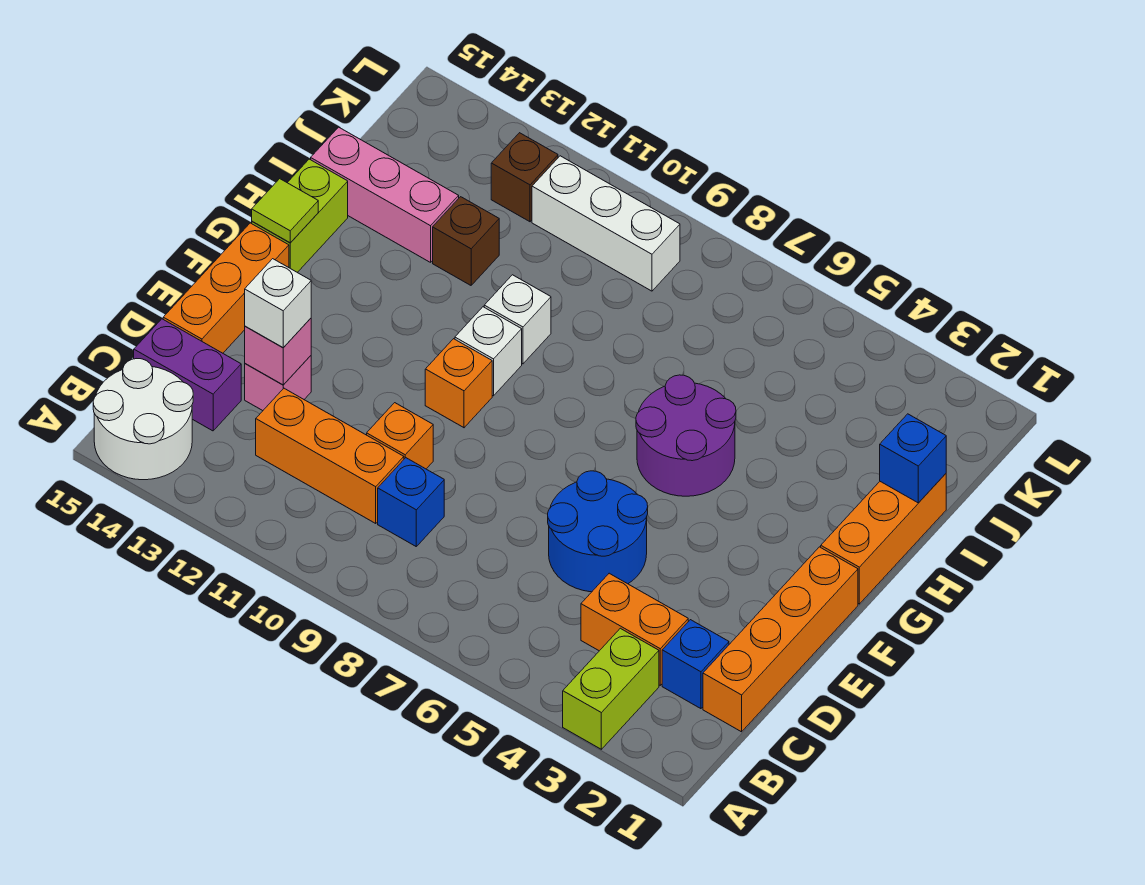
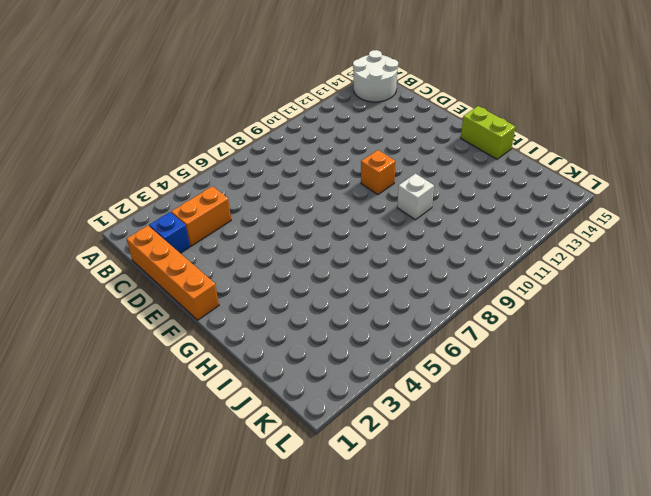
none -> lime 1x2 brick [563,628,659,749]
none -> blue 1x1 brick [378,458,444,546]
none -> orange 1x3 brick [256,388,404,523]

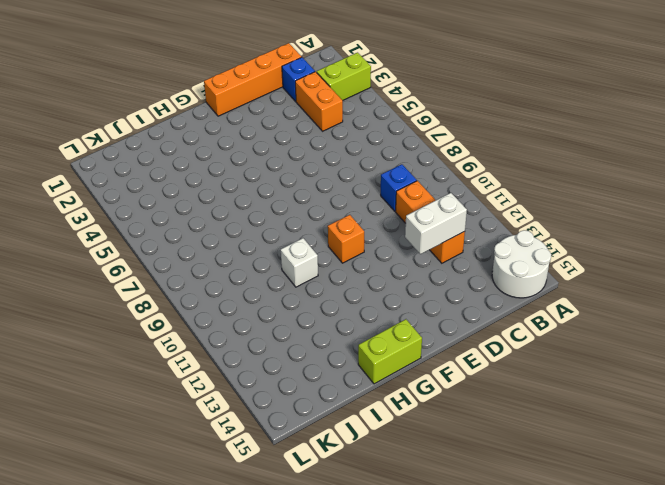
white 1x2 brick [405,193,467,254] -> none
none -> purple 1x2 brick [134,319,241,431]
none -> blue 2x2 round brick [548,471,648,592]
none -> orange 1x1 brick [367,403,433,469]

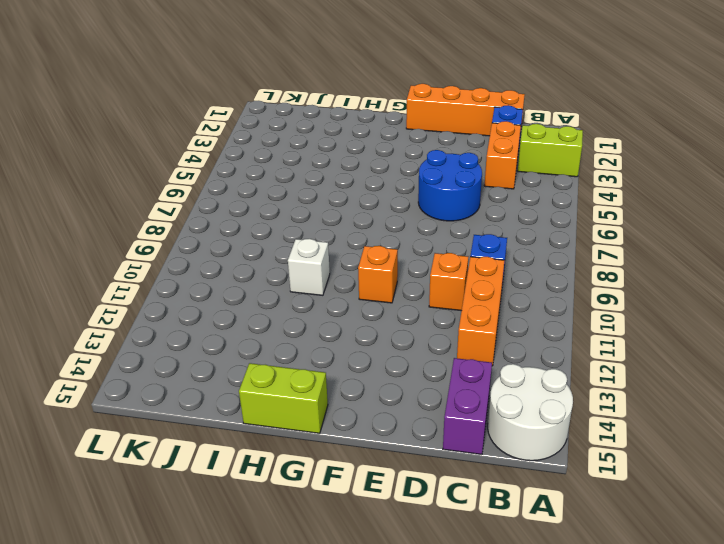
none -> pink 1x1 brick [245,356,311,411]
none -> orange 1x3 brick [163,223,289,353]
none -> orange 1x3 brick [821,474,946,604]

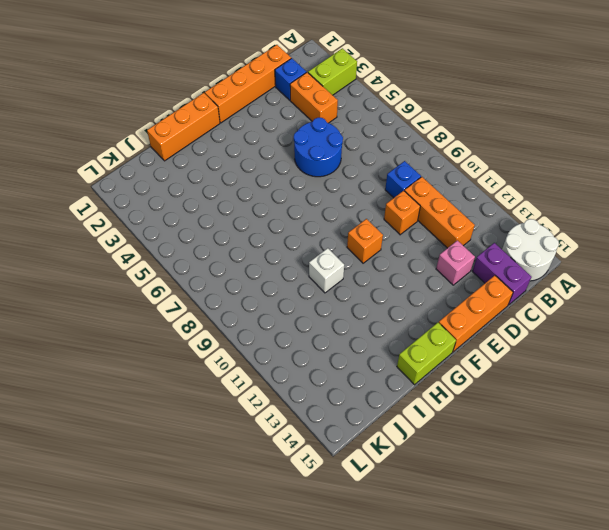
none -> purple 2x2 round brick [636,375,736,496]
none -> white 1x1 brick [455,307,522,396]
none -> brown 1x1 brick [433,197,499,285]

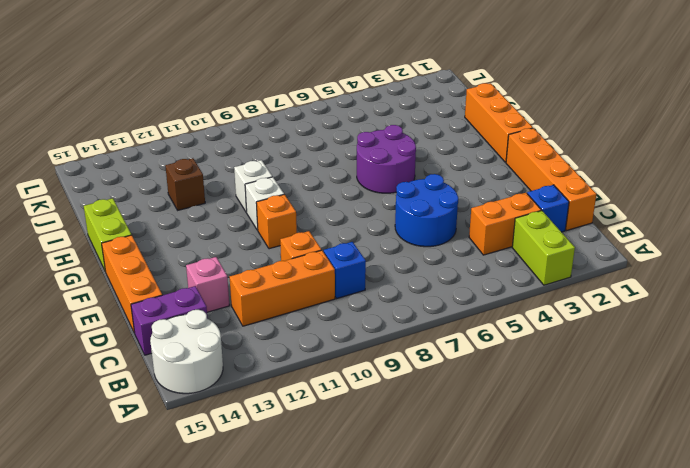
none -> pink 1x3 brick [311,127,459,262]
none -> white 1x3 brick [532,156,680,291]
none -> brown 1x1 brick [491,133,558,222]

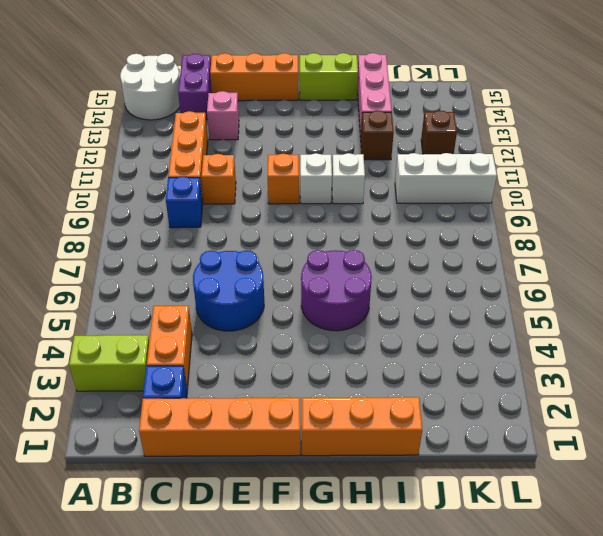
white 1x3 brick [395,153,497,203] -> white 1x3 brick turned to [532,156,680,291]
none -> pink 1x1 brick [245,318,311,385]
none -> lime 1x1 tile [252,179,318,243]
none -> blue 1x1 brick [880,414,946,503]

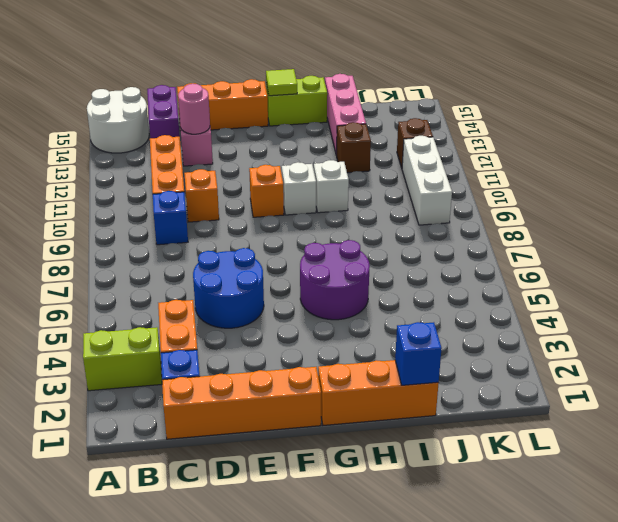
pink 1x1 round brick [178,84,210,134] -> pink 1x1 brick [245,318,311,385]
none -> white 1x1 brick [245,259,311,348]

